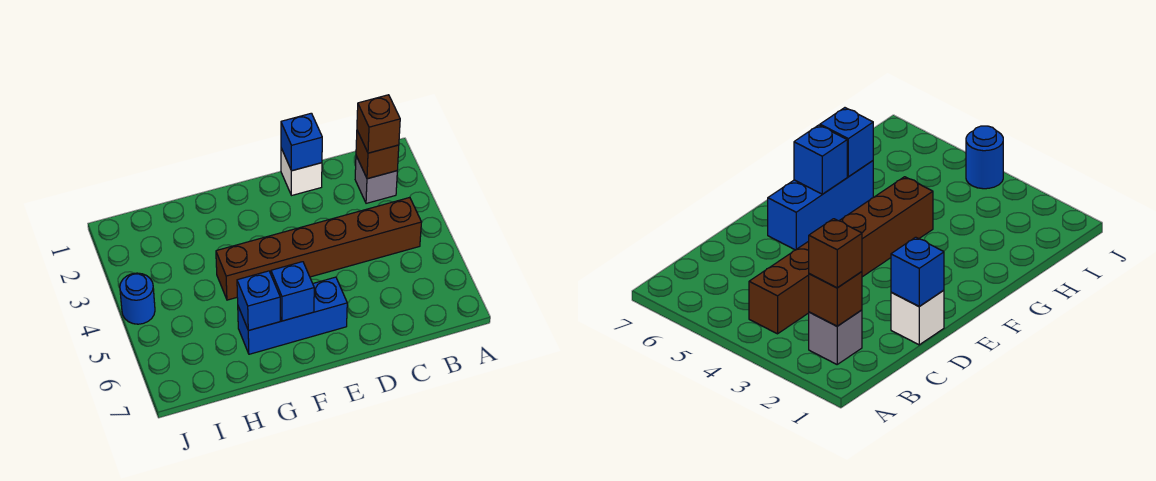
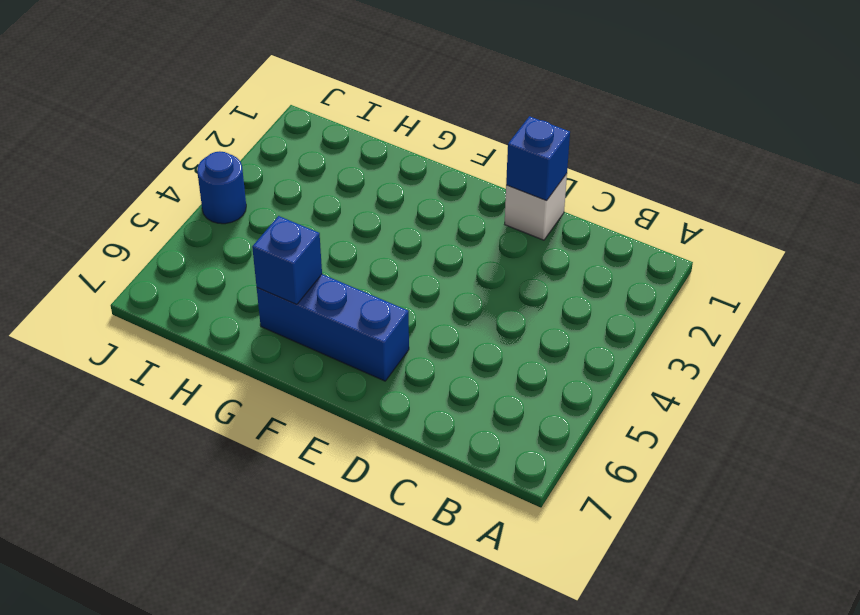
none -> grey 1x1 brick [355,156,397,203]
none -> brown 1x6 brick [216,198,422,300]

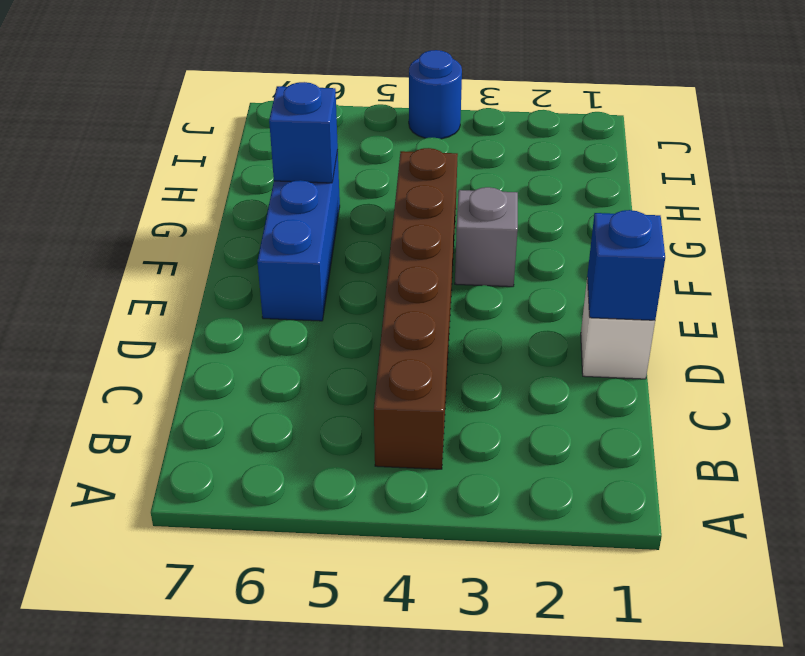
grey 1x1 brick [455,187,518,287] -> grey 1x1 brick moved to [355,156,397,203]
none -> brown 1x1 brick [356,131,399,179]
none -> blue 1x1 brick [271,262,314,321]

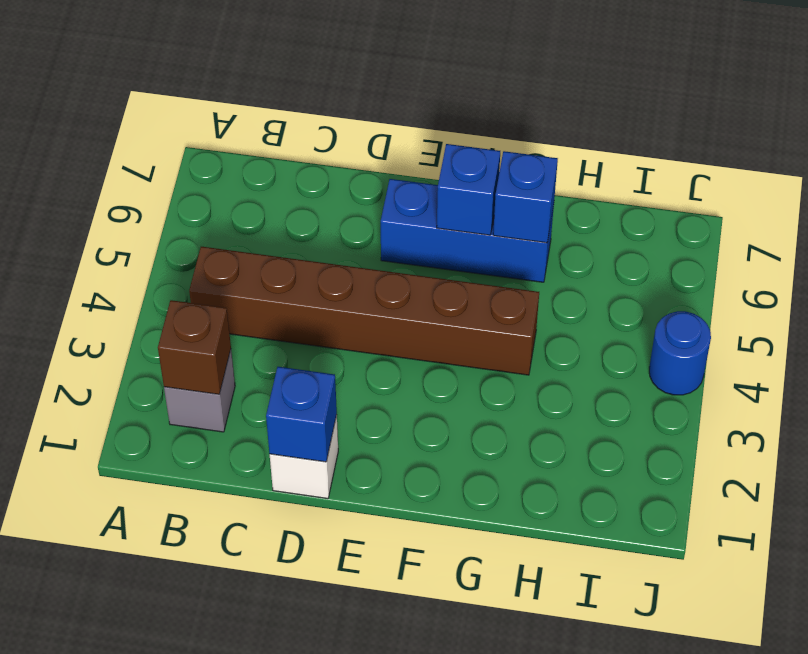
none -> brown 1x1 brick [357,95,400,153]

